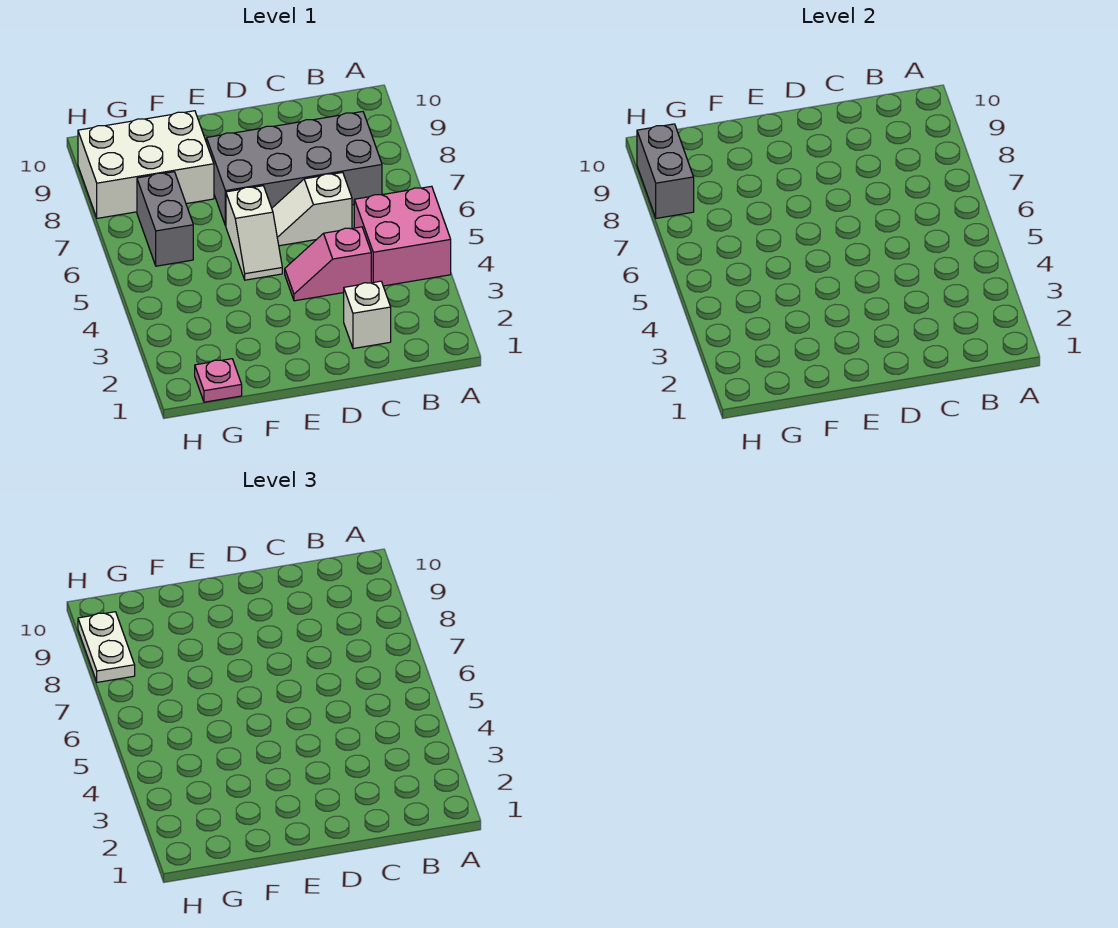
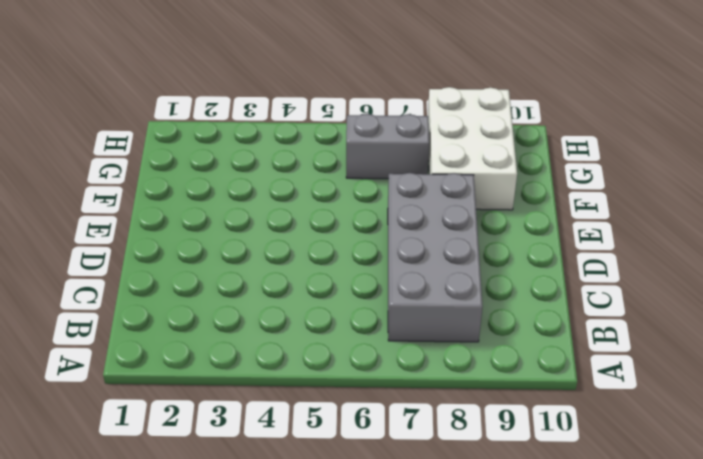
none -> pink 2x2 brick [354,186,451,286]
none -> white 1x1 brick [344,281,391,349]

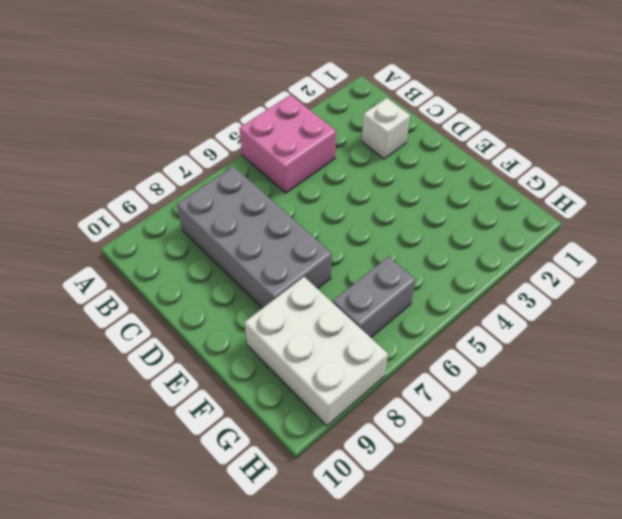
none -> pink 1x2 slope [285,227,371,301]
none -> white 1x2 slope [272,172,352,246]

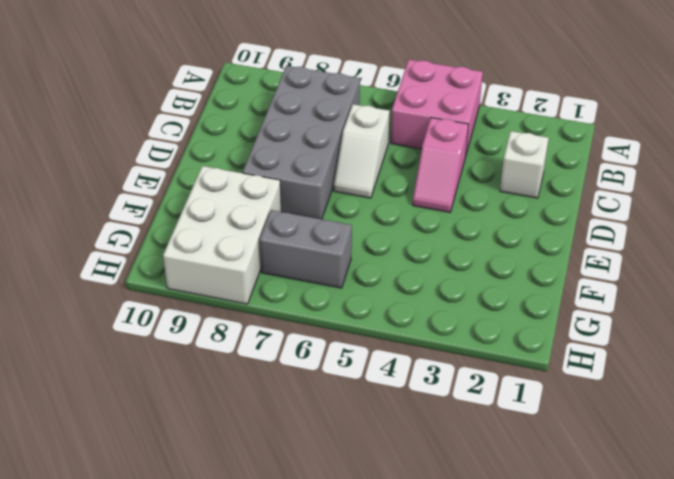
none -> white 1x2 slope [226,186,282,280]
none -> pink 1x1 plate [195,359,242,402]

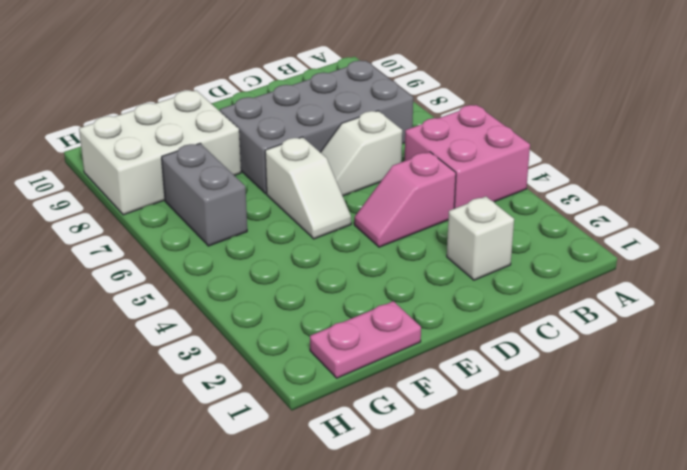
pink 1x2 plate [310,301,421,378] -> pink 1x1 plate [195,359,242,402]
none -> grey 1x2 brick [637,124,694,218]
none -> white 1x2 plate [78,612,135,682]

